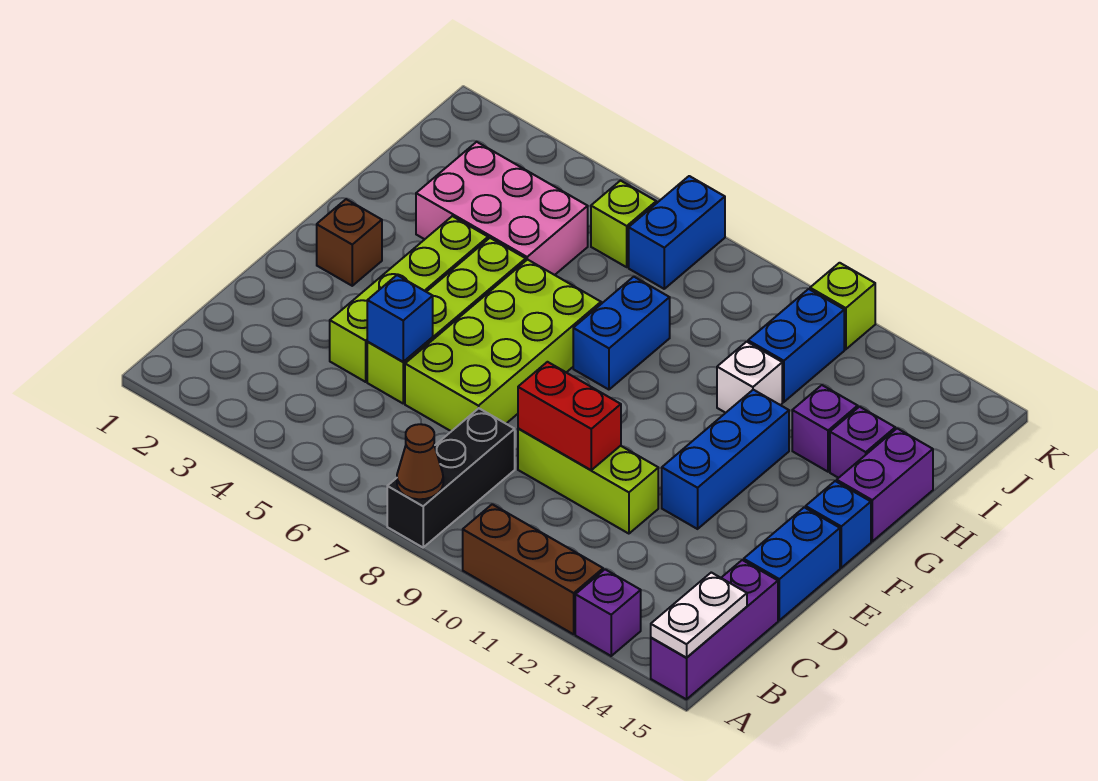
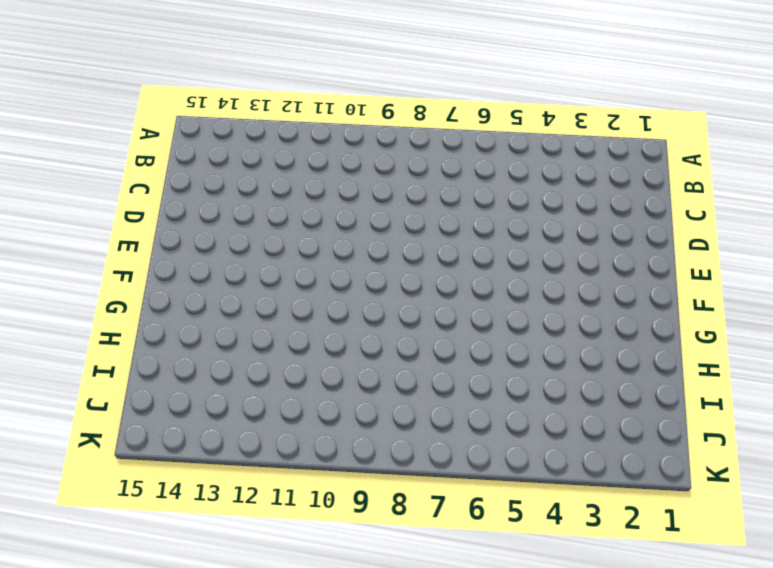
none -> black 1x3 brick [387,408,515,547]
none -> brown 1x3 brick [463,504,603,634]
none -> purple 1x1 brick [575,569,641,656]

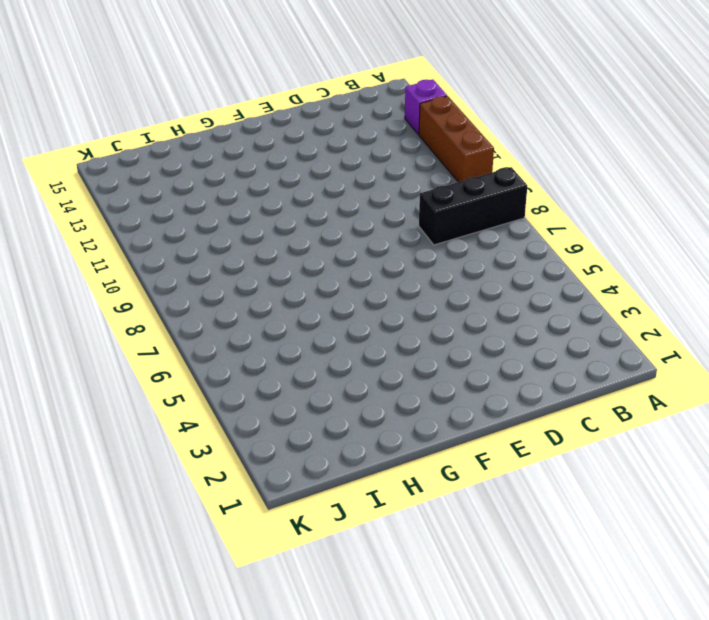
none -> purple 1x3 brick [651,560,778,699]
none -> lime 1x4 brick [330,216,488,382]
none -> lime 1x4 brick [367,238,526,403]

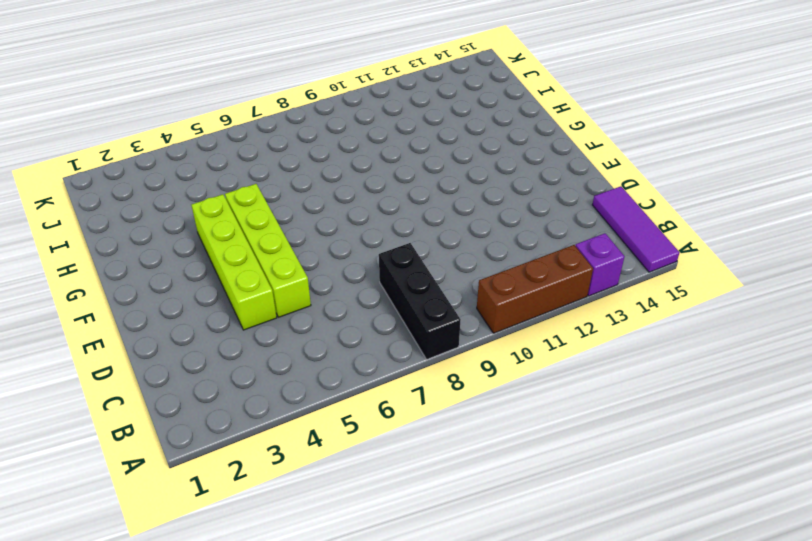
purple 1x3 tile [592,186,680,272] -> purple 1x3 brick [651,560,778,699]
none -> lime 2x4 brick [405,259,601,431]
none -> lime 1x3 brick [518,428,658,534]
none -> blue 1x2 brick [744,507,840,620]

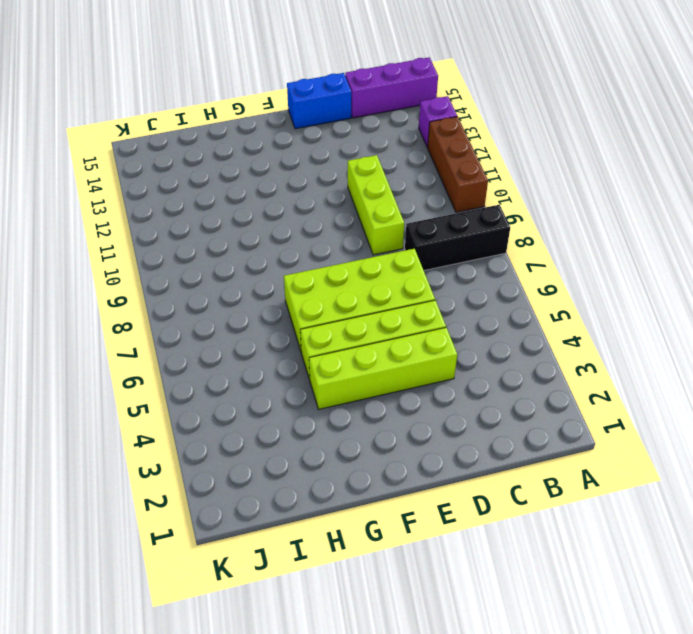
none -> blue 1x3 brick [662,390,789,529]
none -> brown 1x1 brick [317,199,382,286]
none -> blue 1x1 brick [806,481,871,568]

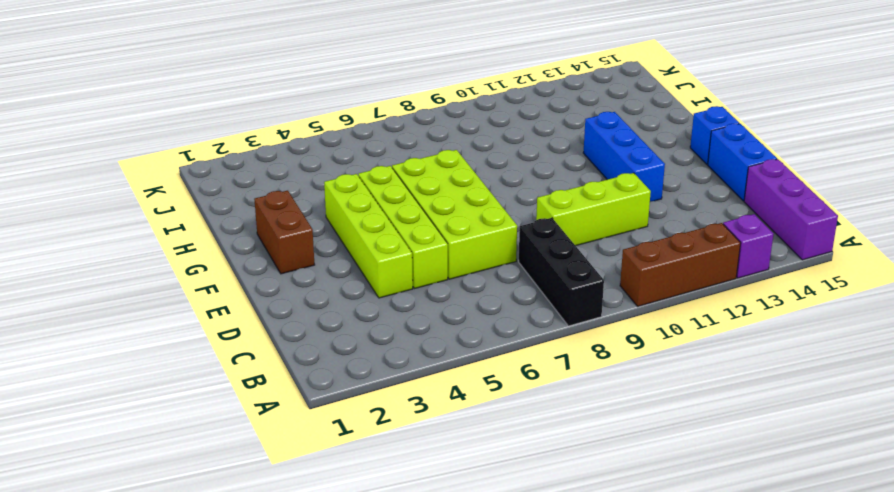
brown 1x2 brick [254,191,315,274] -> brown 1x1 brick [317,199,382,286]
none -> blue 1x2 brick [573,277,670,390]
none -> purple 1x2 brick [837,428,933,541]
none -> pink 2x3 brick [416,142,588,275]

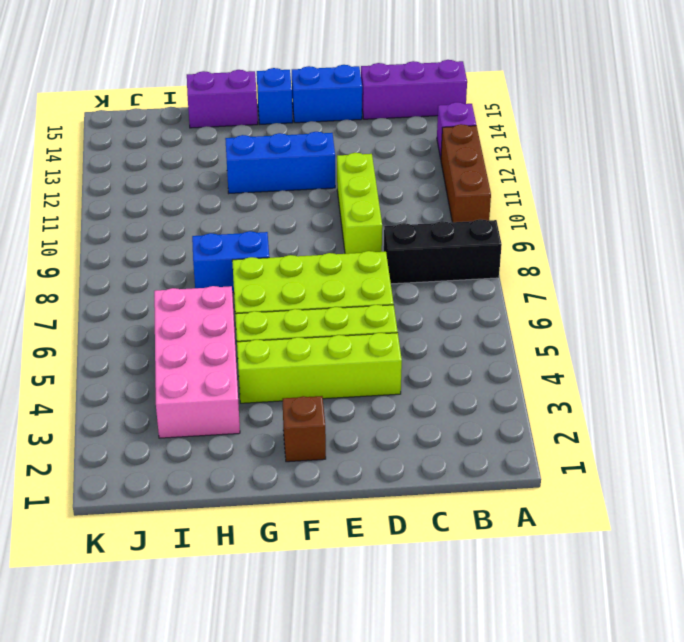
pink 2x4 brick [154,286,240,438] -> pink 2x3 brick [416,142,588,275]
none -> white 1x1 brick [717,342,782,413]
none -> purple 1x1 brick [792,385,858,472]
none -> purple 1x1 brick [830,407,895,478]

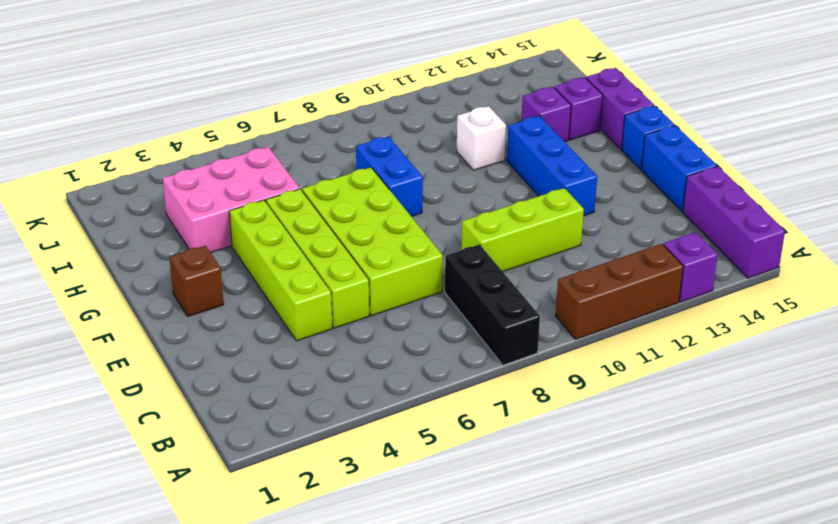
none -> blue 1x2 brick [748,289,844,402]
none -> lime 1x1 brick [591,181,656,267]
none -> blue 1x2 brick [629,176,725,289]

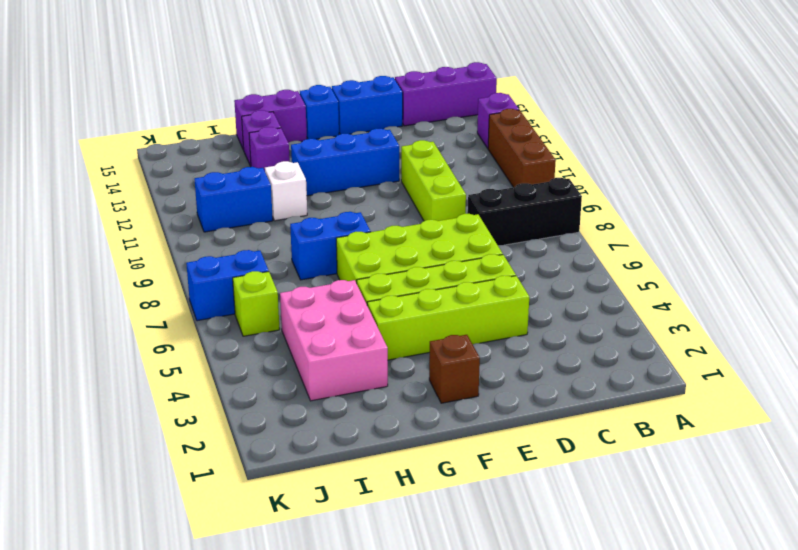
none -> lime 1x1 brick [810,263,875,349]
none -> brown 1x1 cone [397,424,443,499]
none -> white 1x2 plate [651,572,747,658]

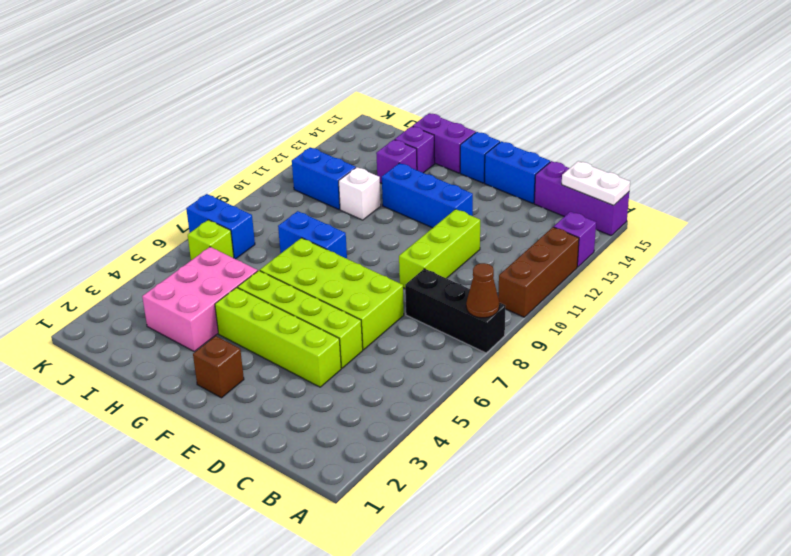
none -> lime 1x1 brick [810,263,875,349]
none -> blue 1x1 brick [367,275,433,362]
none -> red 1x2 brick [518,362,621,470]

